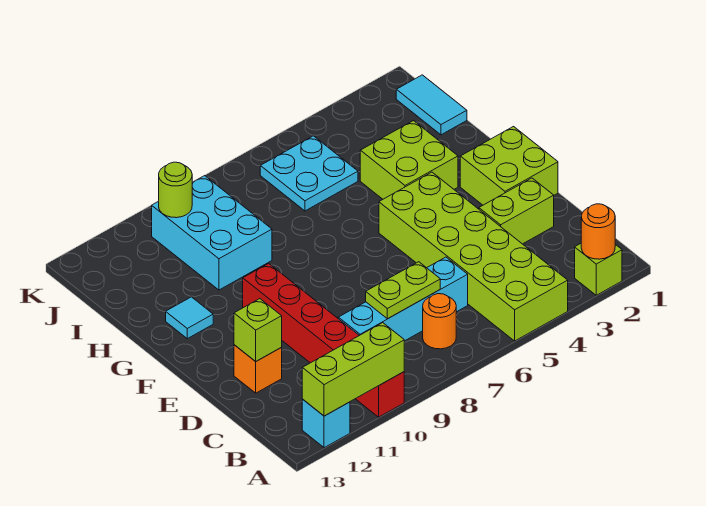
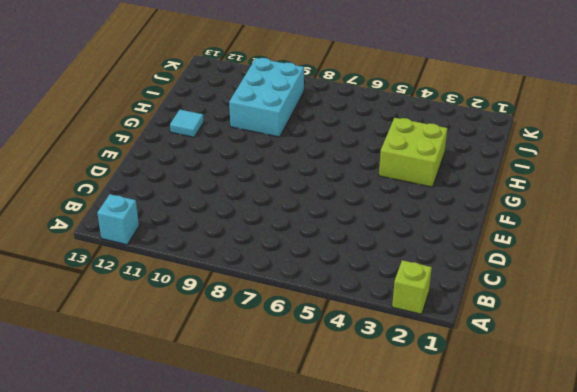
none -> lime 2x6 brick [379,172,568,341]
none -> red 1x6 brick [243,264,404,417]
none -> orange 1x1 round brick [423,294,456,349]

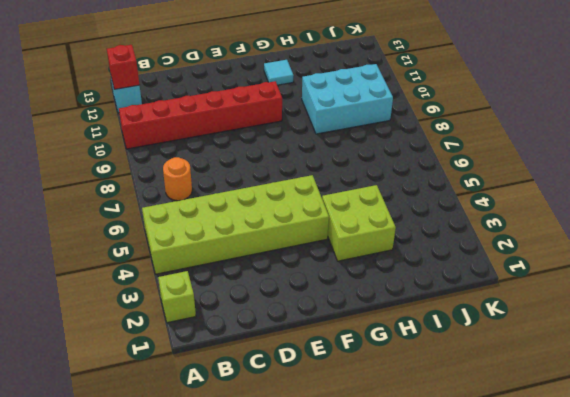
red 1x1 brick [107,45,139,89] -> lime 1x3 brick [302,323,404,416]
none -> cyan 1x4 brick [338,257,468,341]
none -> lime 1x2 brick [479,178,554,244]
none -> orange 1x1 brick [234,345,282,393]

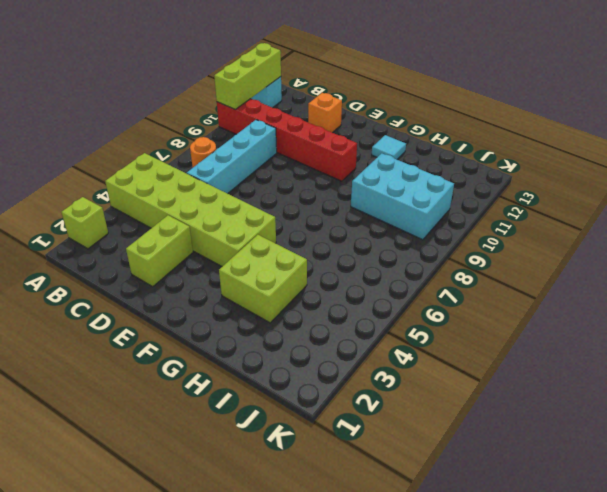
none -> lime 2x2 brick [460,127,558,205]
none -> cyan 1x2 tile [396,75,467,135]
none -> cyan 2x2 plate [260,136,358,211]

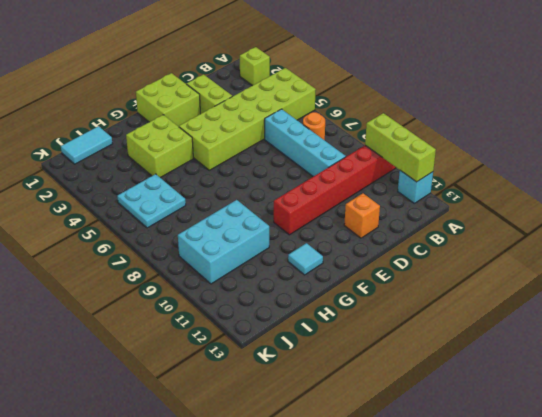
none -> orange 1x1 round brick [581,204,615,259]
none -> lime 1x2 plate [366,262,440,319]
none -> lime 1x1 brick [234,299,282,361]

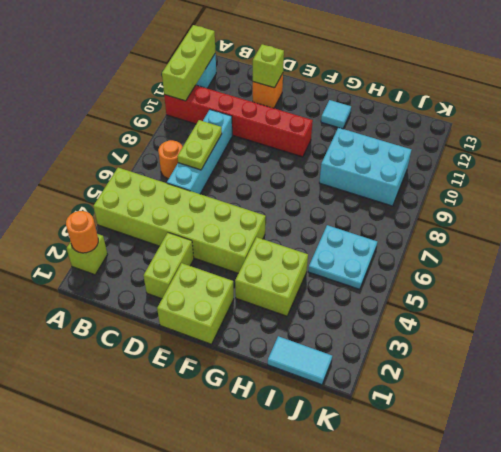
none -> lime 1x1 round brick [159,162,192,218]

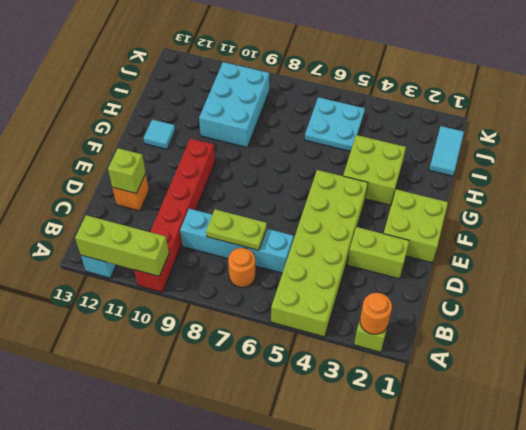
none -> lime 1x1 round brick [159,162,192,218]

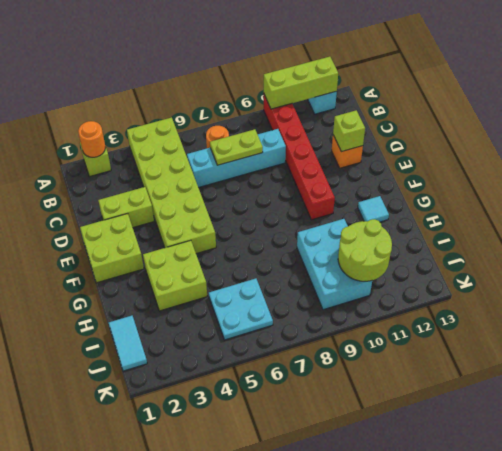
lime 2x2 round brick [338,219,392,281] -> lime 1x1 round brick [159,162,192,218]

